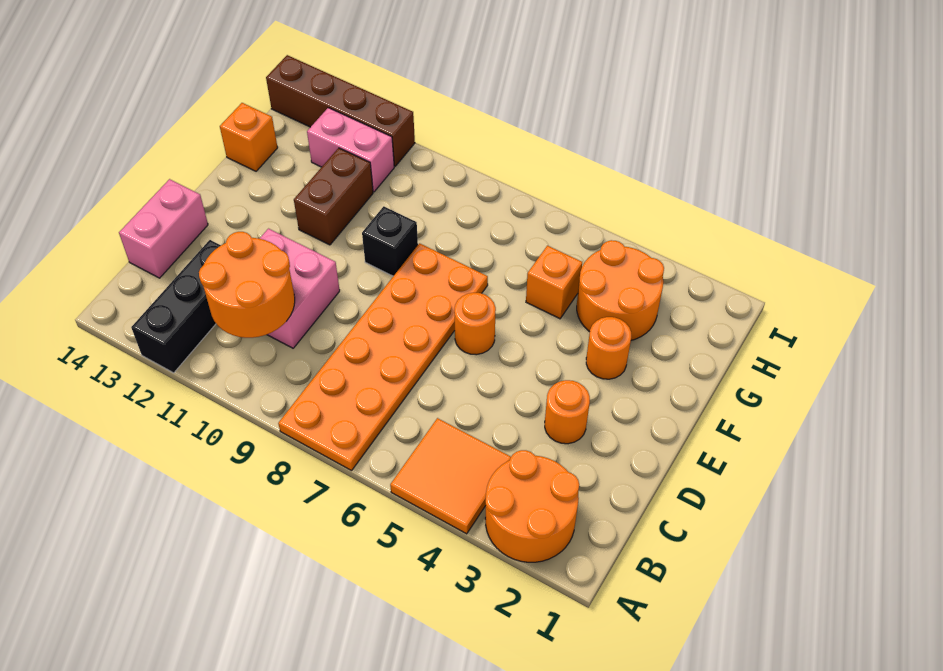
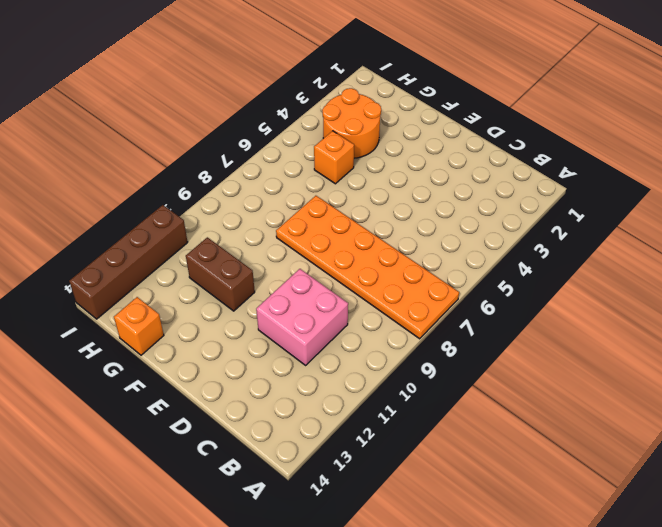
none -> orange 2x2 round brick [485,450,579,562]
none -> orange 2x2 tile [390,418,511,534]
none -> black 1x3 brick [131,240,221,373]

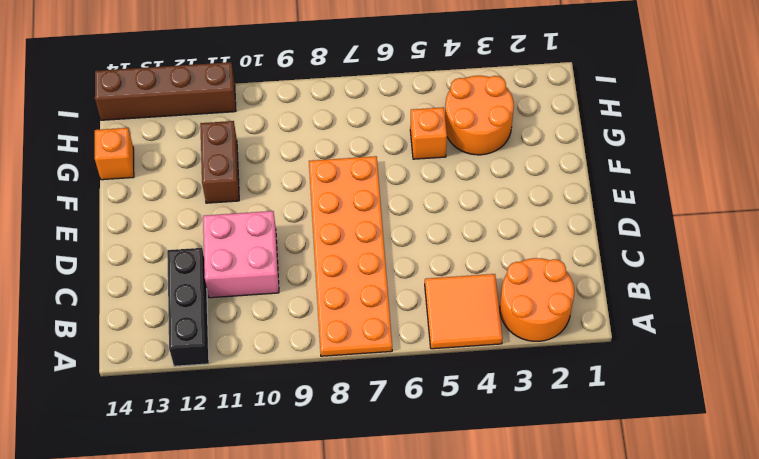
none -> pink 1x2 brick [119,179,208,278]
none -> orange 1x1 round brick [545,380,590,444]
none -> orange 1x1 round brick [454,293,496,355]

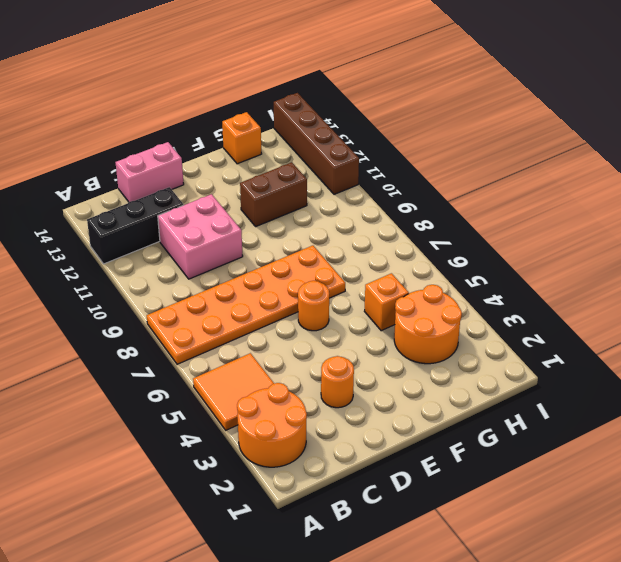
none -> orange 1x1 round brick [586,317,631,379]
none -> black 1x1 brick [362,206,418,276]
none -> pink 1x2 brick [307,108,394,192]

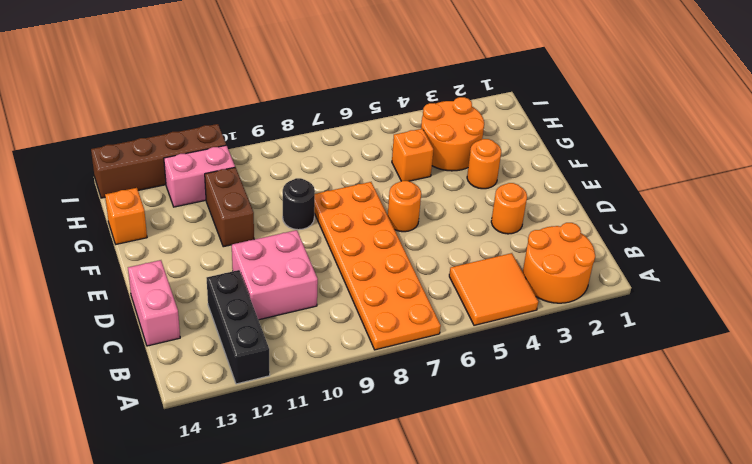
black 1x1 round brick [283,178,315,230] -> black 1x1 brick [362,206,418,276]
none -> orange 2x2 round brick [199,232,295,338]

